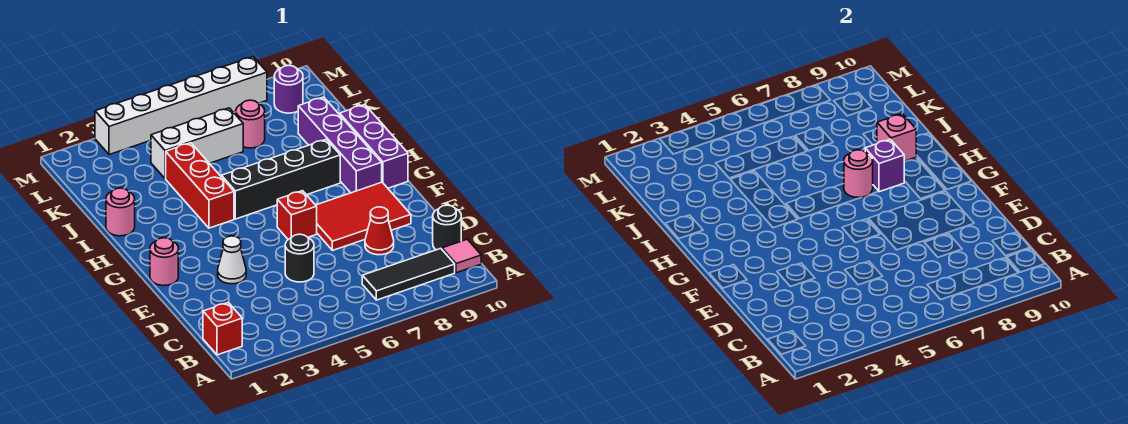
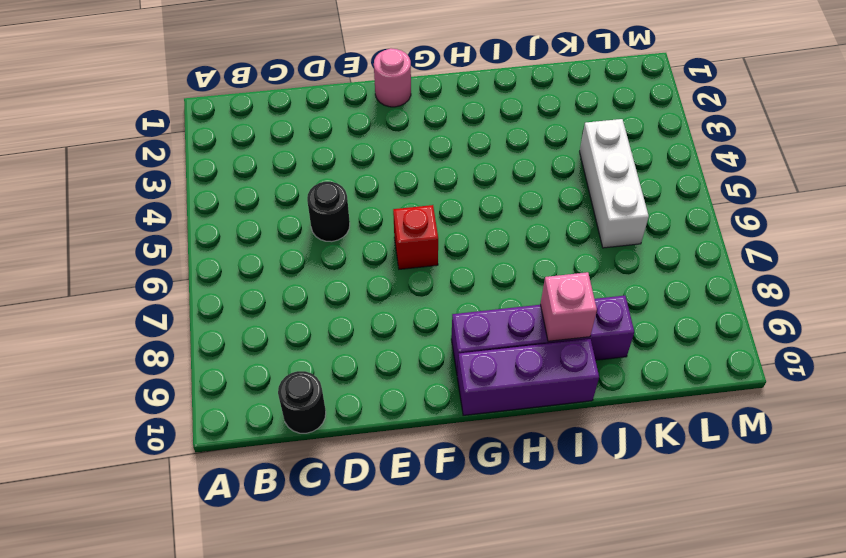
none -> red 1x1 brick [203,302,242,355]
none -> black 1x3 tile [362,248,455,300]
none -> pink 1x1 tile [442,239,481,273]

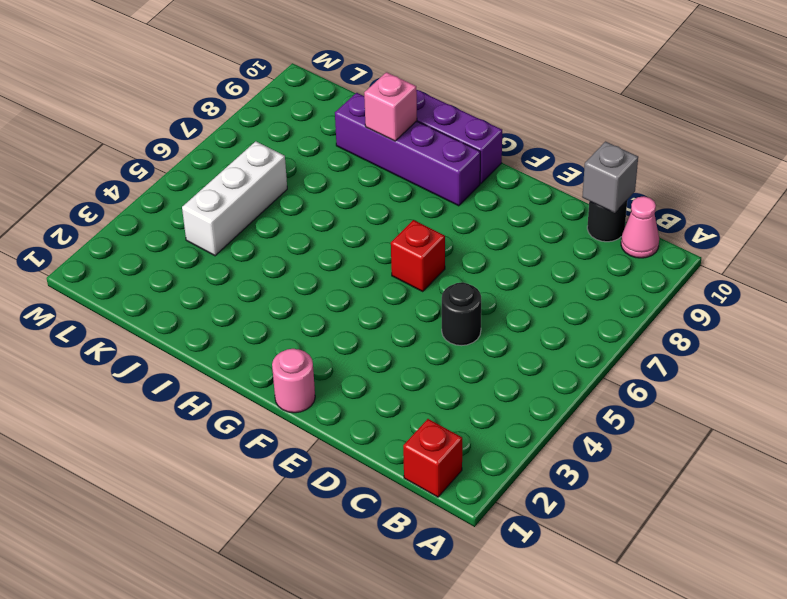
pink 1x1 cone [621,196,659,258] -> pink 1x1 tile [442,239,481,273]
grey 1x1 brick [582,142,638,213] -> none
none -> black 1x3 tile [362,248,455,300]
none -> red 1x1 cone [365,207,394,255]
none -> white 1x1 cone [218,236,246,284]

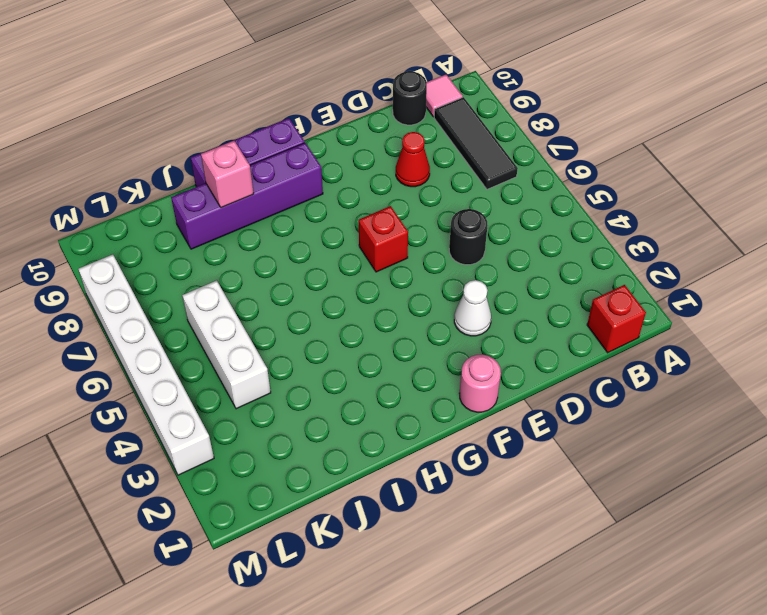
none -> red 2x3 tile [316,182,411,250]
none -> red 1x3 brick [166,143,234,228]
none -> black 1x4 brick [221,139,340,219]

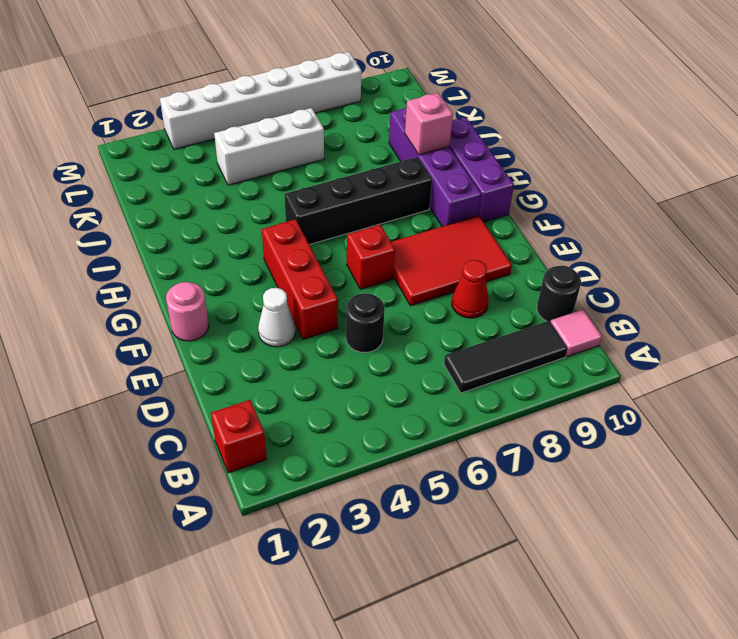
red 1x3 brick [262,219,338,339] -> red 1x3 brick moved to [166,143,234,228]
none -> pink 1x1 round brick [106,188,135,236]
none -> pink 1x1 round brick [236,100,265,148]
none -> purple 1x1 round brick [274,65,303,113]

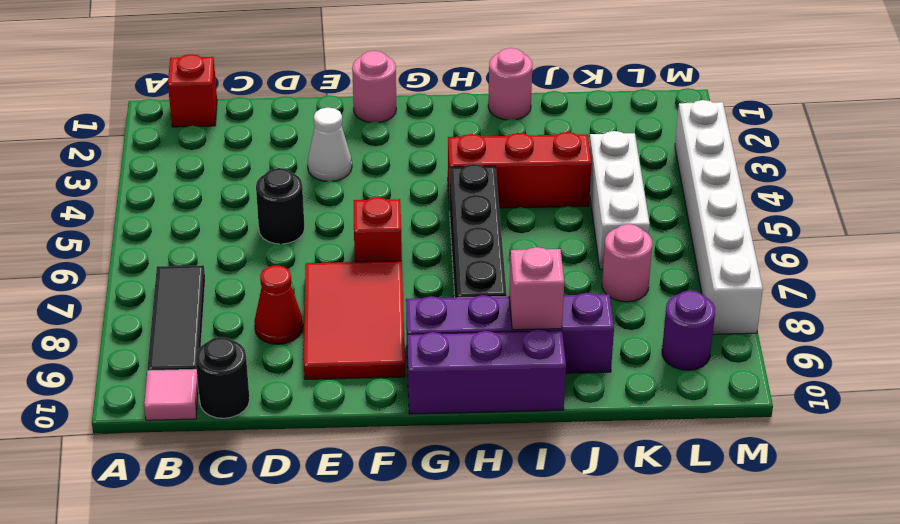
none -> pink 1x1 round brick [844,150,873,197]
none -> purple 1x1 brick [865,139,904,192]

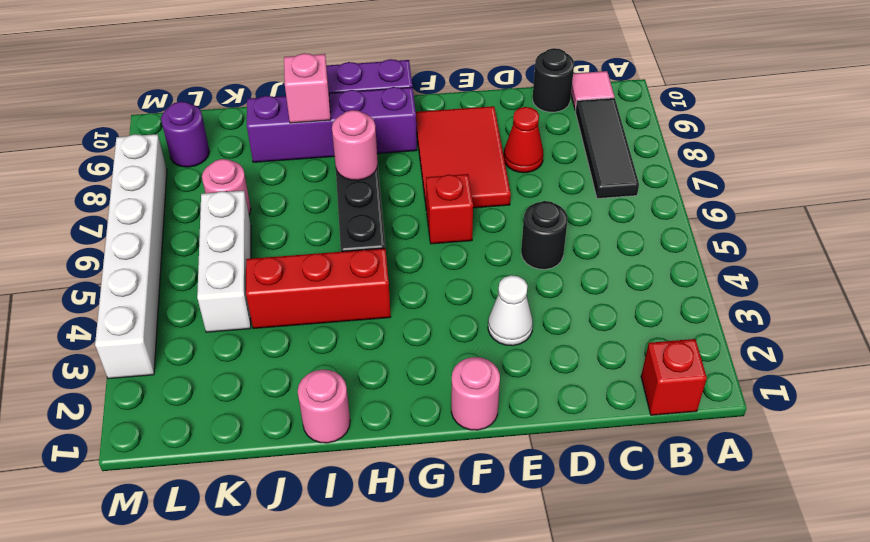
none -> purple 1x1 brick [865,139,904,192]

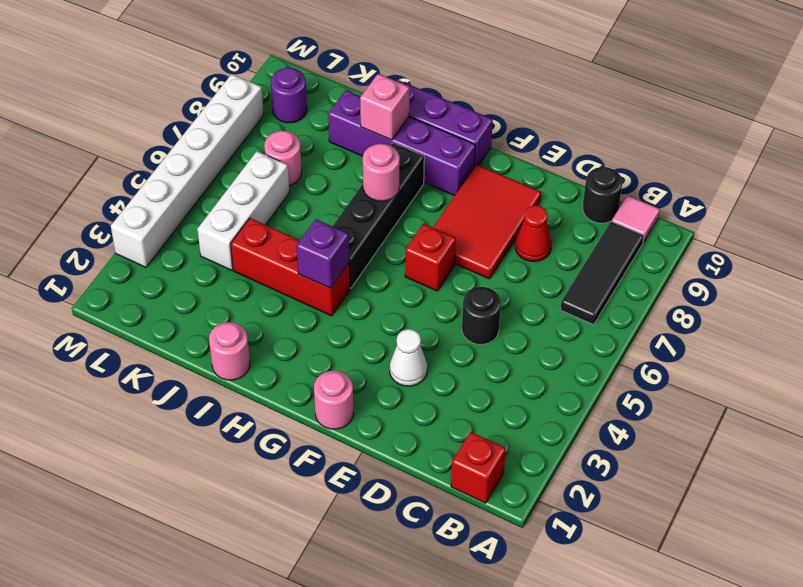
purple 1x1 brick [296,219,349,288] -> purple 1x1 brick moved to [865,139,904,192]

